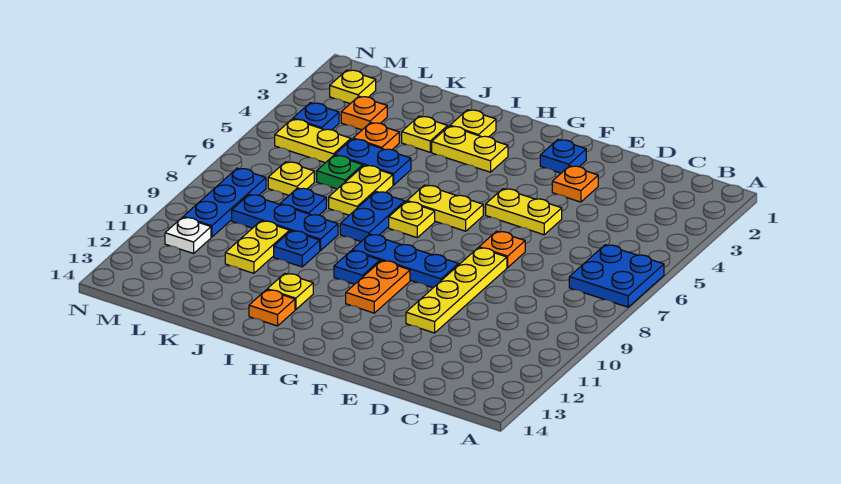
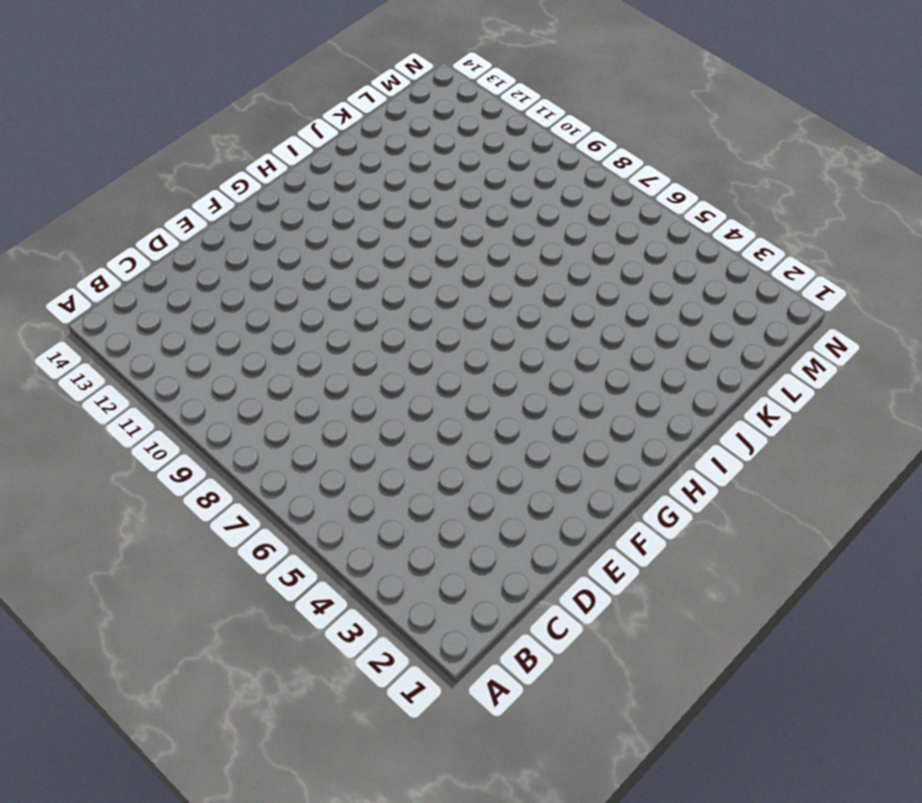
none -> blue 2x2 plate [569,245,664,307]
none -> orange 1x1 plate [552,166,598,202]
none -> yellow 1x2 plate [486,189,562,235]
none -> orange 1x1 plate [479,231,525,267]

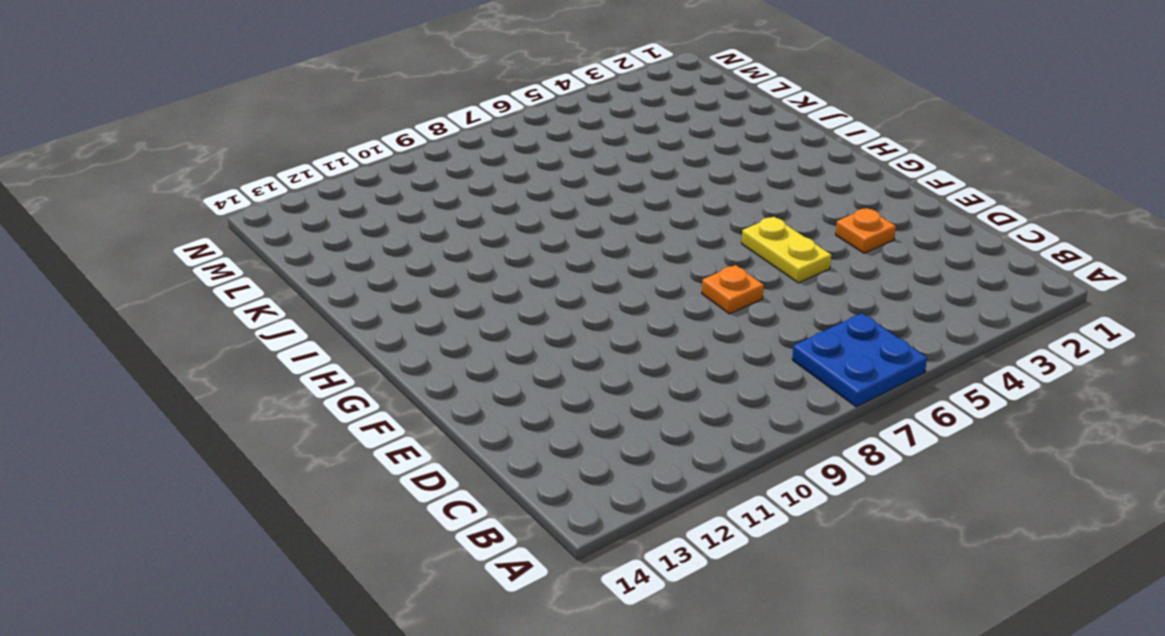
none -> yellow 1x4 plate [406,248,507,333]
none -> blue 1x1 plate [540,140,586,173]
none -> blue 1x3 plate [352,234,459,288]
none -> yellow 1x2 plate [407,185,483,231]

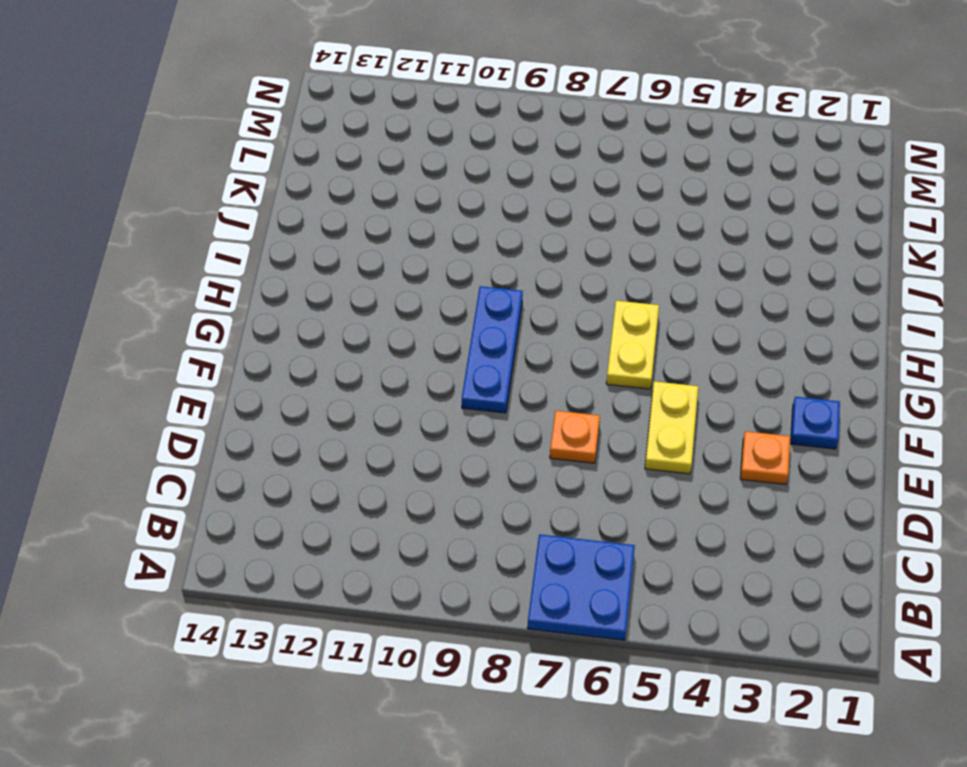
none -> yellow 1x4 plate [406,248,507,333]
none -> orange 1x2 plate [346,261,410,313]
none -> yellow 1x2 plate [432,126,508,172]
none -> yellow 1x1 plate [389,201,435,238]

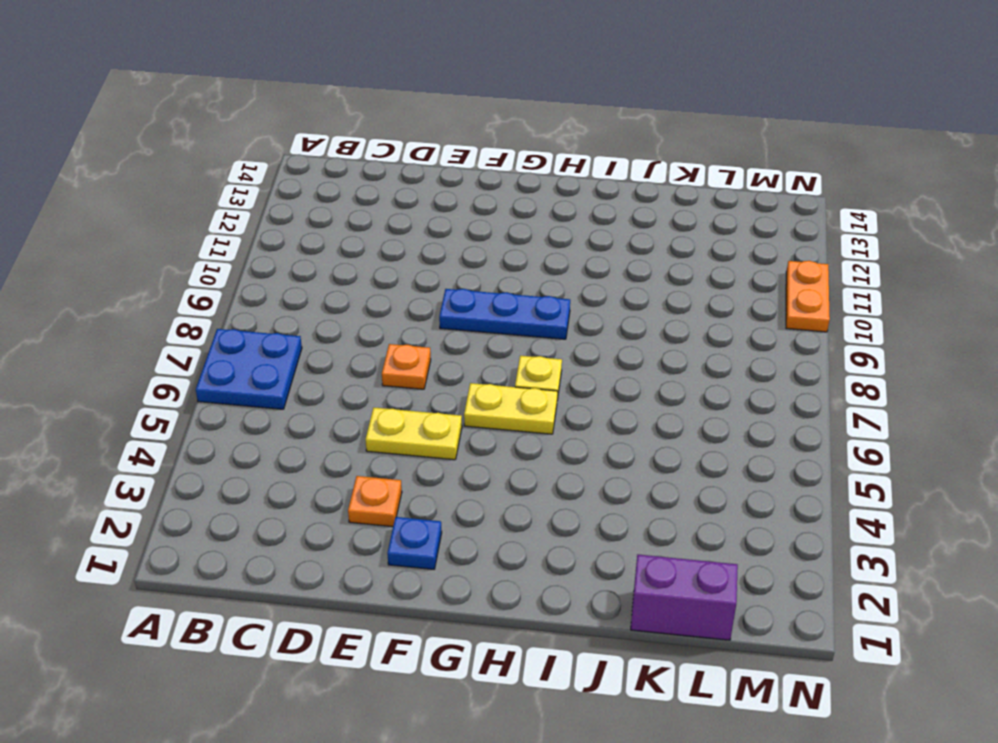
purple 1x2 brick [631,555,738,640] -> none
orange 1x2 plate [786,261,830,332] -> orange 1x2 plate moved to [346,261,410,313]
none -> yellow 1x4 plate [406,248,507,333]
none -> yellow 1x2 plate [432,126,508,172]
none -> blue 1x1 plate [334,251,380,284]
none -> yellow 1x1 plate [450,110,496,137]

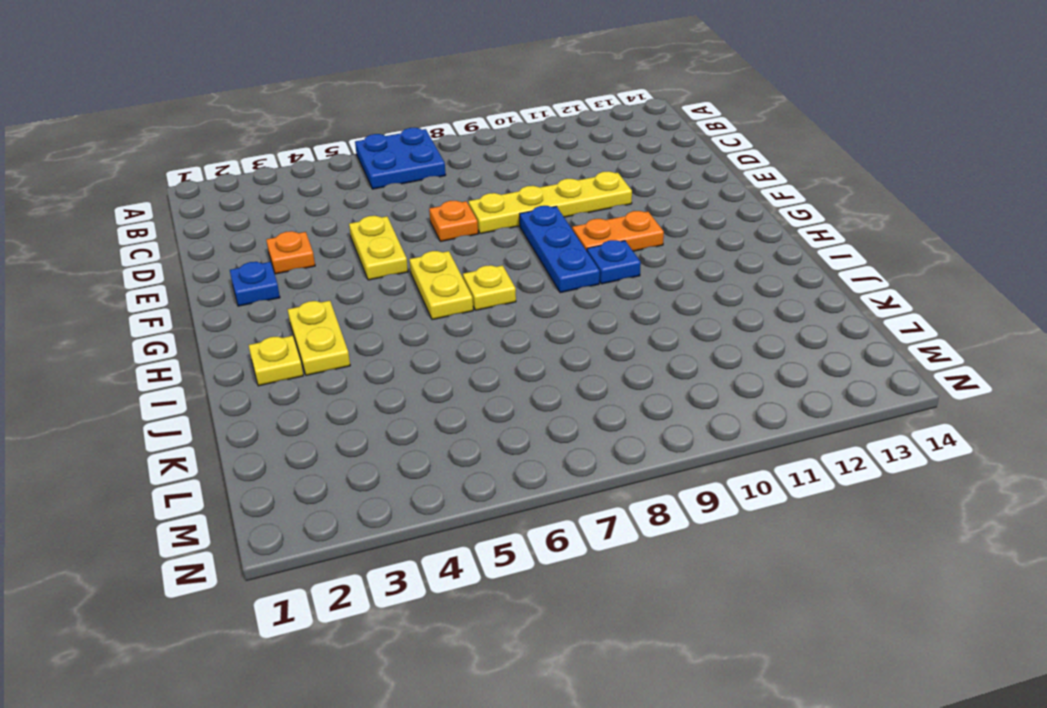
none -> blue 1x2 plate [340,192,405,241]
none -> yellow 1x1 plate [267,273,313,310]
none -> orange 1x1 plate [249,290,295,326]
none -> yellow 1x1 plate [402,116,448,152]

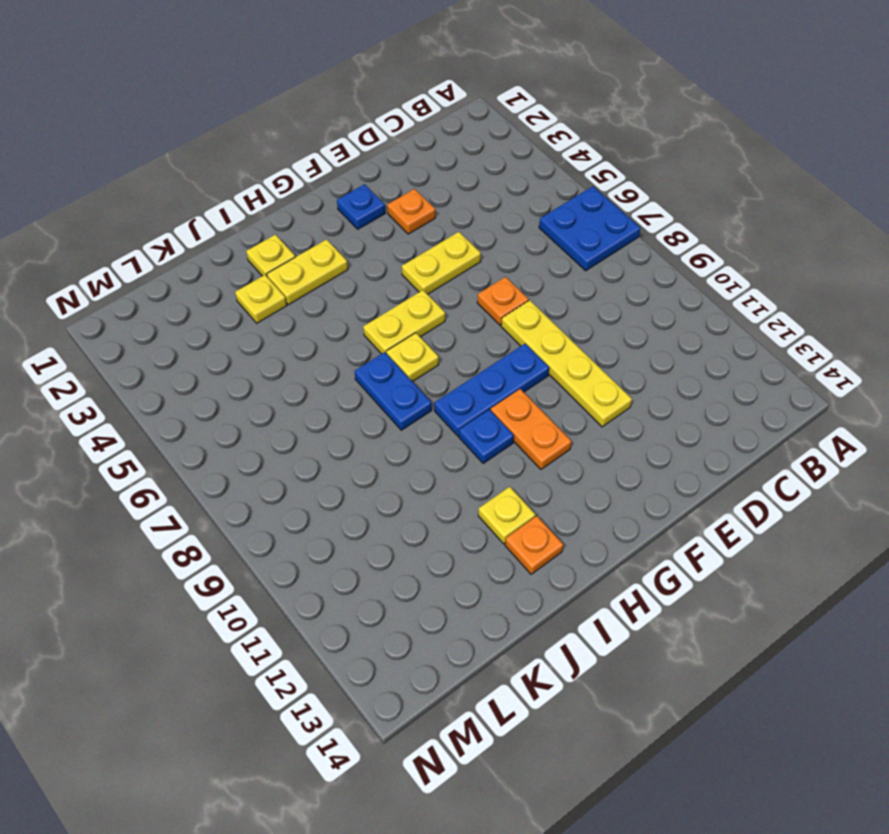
none -> blue 1x2 plate [335,139,411,185]
none -> yellow 1x2 plate [329,165,393,215]
none -> blue 1x3 plate [232,194,338,251]
none -> blue 1x1 plate [274,231,320,267]

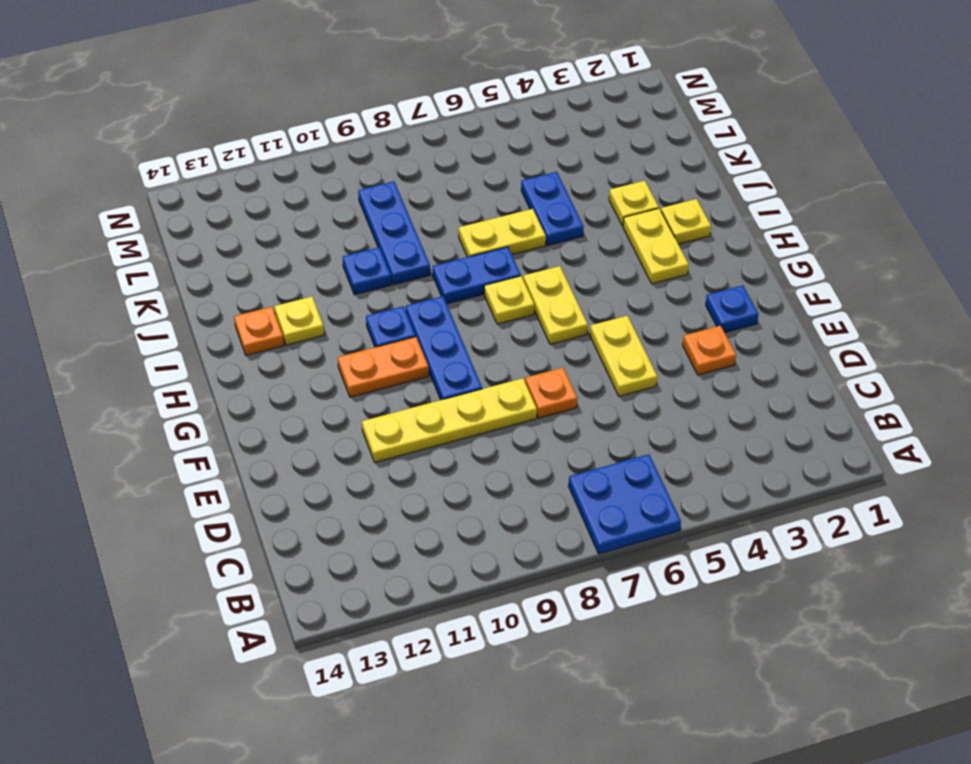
none -> orange 1x1 plate [353,123,399,150]
none -> green 1x1 plate [317,155,363,189]
none -> blue 1x1 plate [280,188,326,215]
none -> yellow 1x2 plate [225,221,290,273]

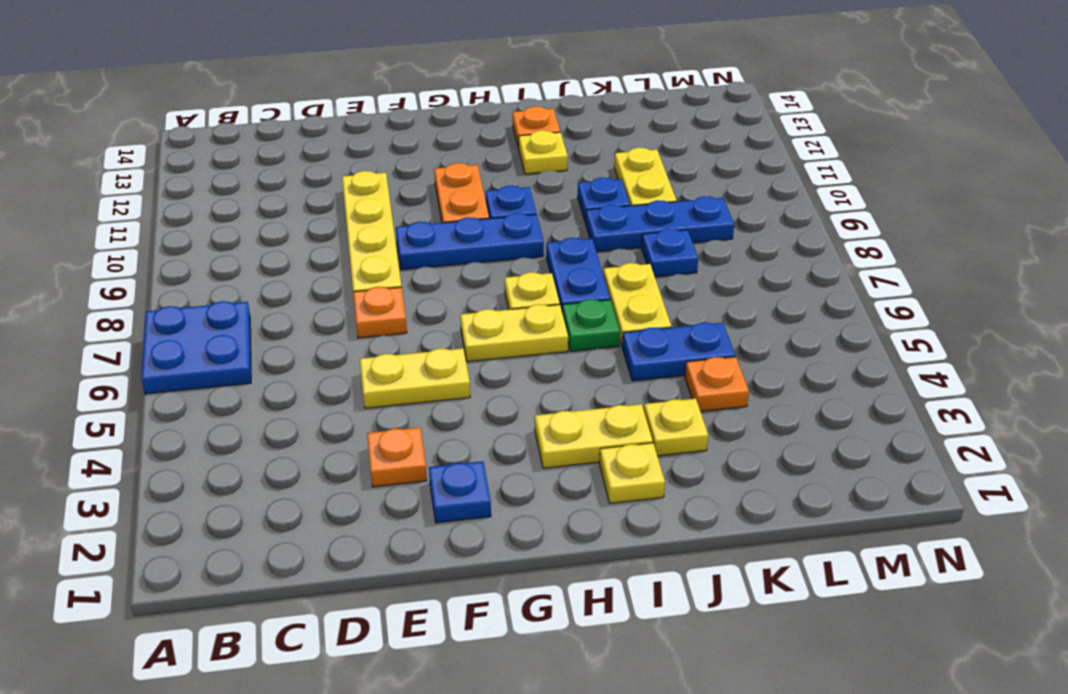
green 1x1 plate [562,299,620,351] -> green 1x1 plate moved to [317,155,363,189]
none -> orange 1x1 plate [341,96,387,130]
none -> yellow 1x2 plate [275,119,351,163]
none -> yellow 1x1 plate [268,162,314,195]
none -> yellow 1x1 plate [330,70,376,104]

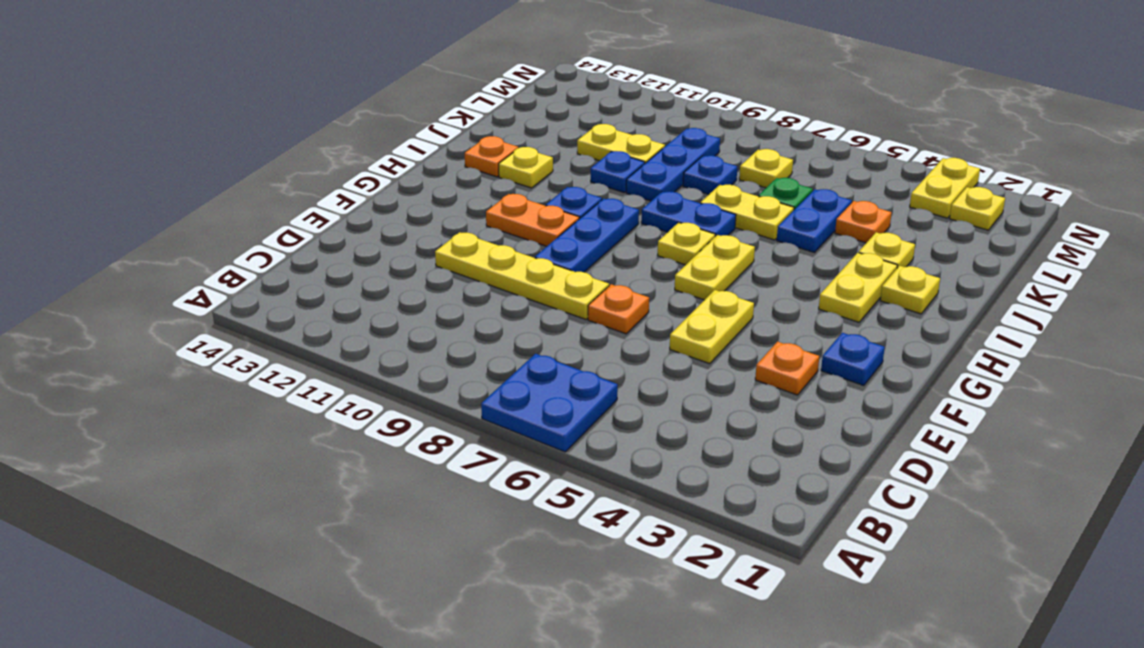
yellow 1x2 plate [910,158,980,218] -> yellow 1x2 plate moved to [275,119,351,163]
none -> orange 1x1 plate [341,96,387,130]
none -> blue 1x1 plate [293,103,339,130]
none -> blue 1x3 plate [184,168,266,237]
none -> white 1x1 plate [165,217,211,253]

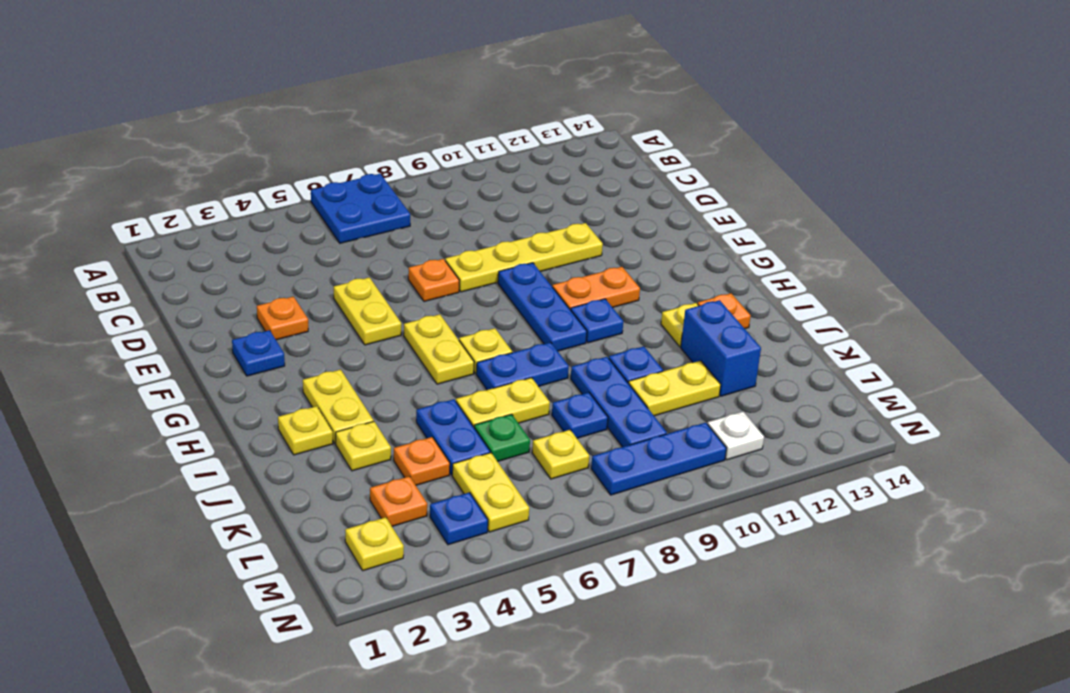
blue 1x2 brick [681,300,761,396] -> none

